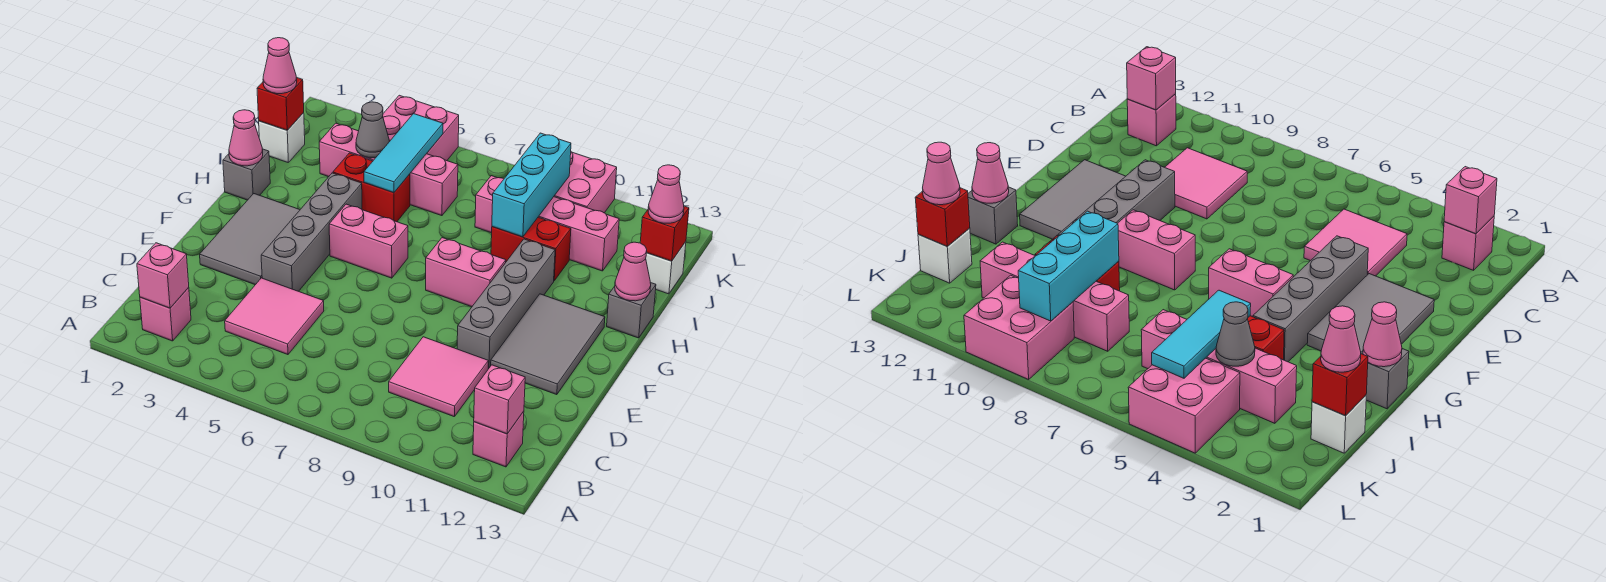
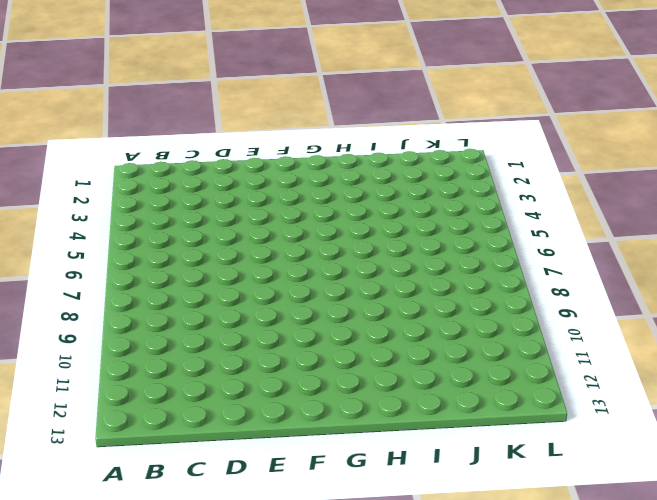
none -> pink 1x1 brick [140,287,191,341]
none -> pink 1x1 brick [473,411,524,467]
none -> pink 2x2 tile [225,278,324,355]
none -> pink 2x2 tile [389,337,488,416]

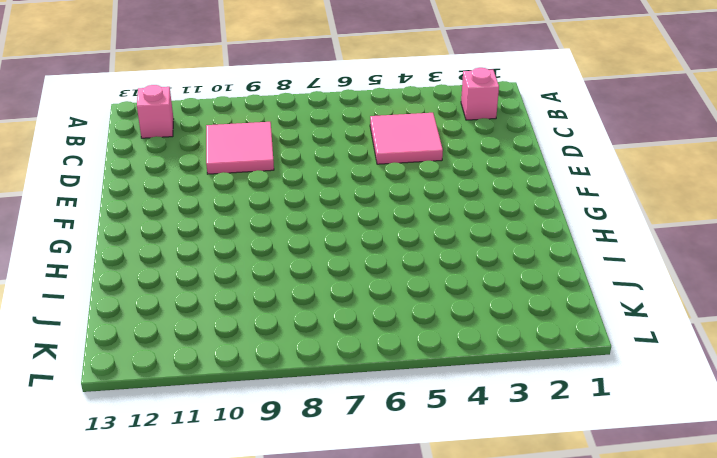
none -> grey 2x3 tile [200,194,300,285]
none -> grey 1x4 brick [261,173,362,291]
none -> grey 1x4 brick [457,239,555,369]
none -> grey 2x3 tile [491,294,605,395]

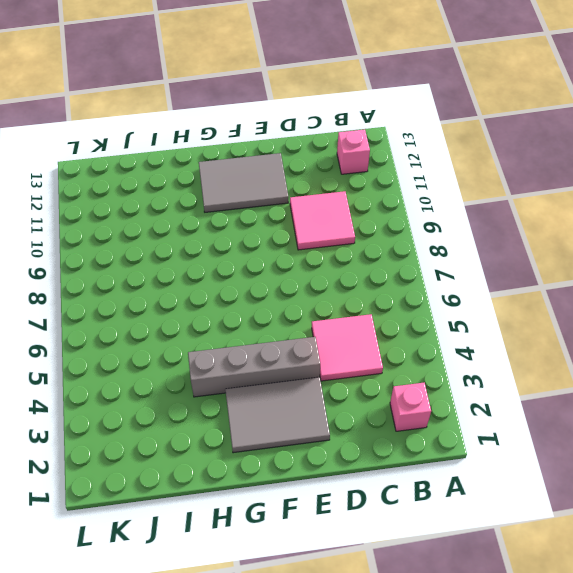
none -> grey 1x4 brick [457,239,555,369]
none -> pink 1x2 brick [329,204,408,278]
none -> pink 1x2 brick [426,238,506,307]
none -> grey 1x1 brick [223,149,270,200]

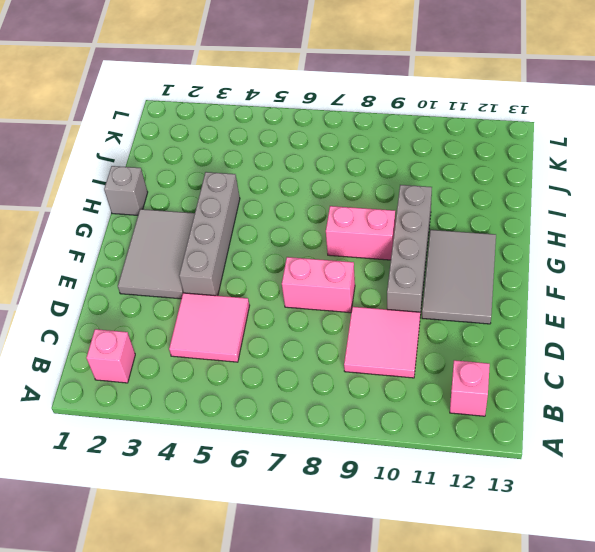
pink 1x2 brick [282,257,355,313] -> pink 1x2 brick moved to [329,204,408,278]
none -> grey 1x1 brick [607,283,656,338]
none -> red 1x2 brick [333,153,410,222]
none -> red 1x2 brick [491,217,571,281]
none -> white 1x1 brick [259,113,305,162]

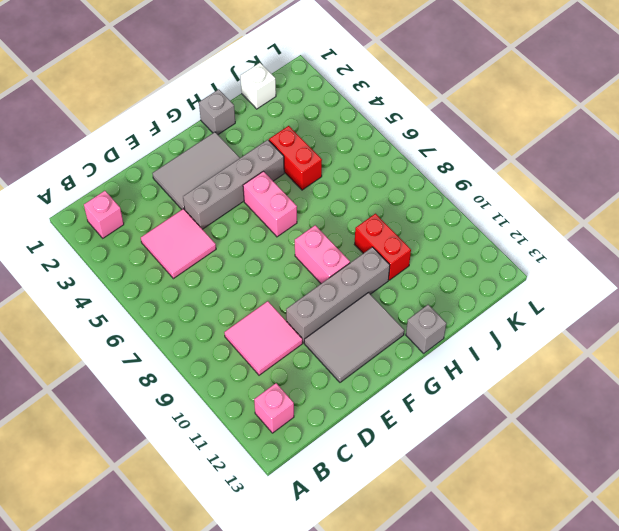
none -> pink 1x4 brick [319,123,458,216]
none -> pink 1x4 brick [475,176,619,271]
none -> white 1x1 brick [646,242,686,294]
none -> pink 2x2 brick [383,95,459,161]

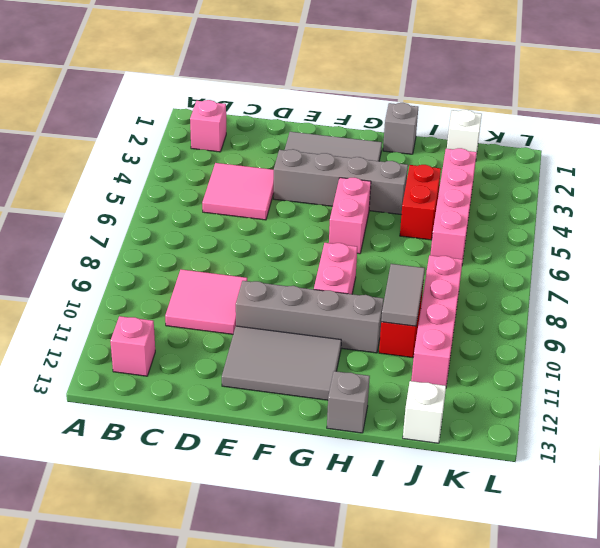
grey 1x2 tile [381,264,425,326] -> cyan 1x3 brick [492,133,571,237]
none -> pink 2x2 brick [383,95,459,161]
none -> pink 2x2 brick [554,152,617,213]
none -> pink 1x1 brick [137,243,189,308]
none -> pink 1x1 brick [474,365,525,434]

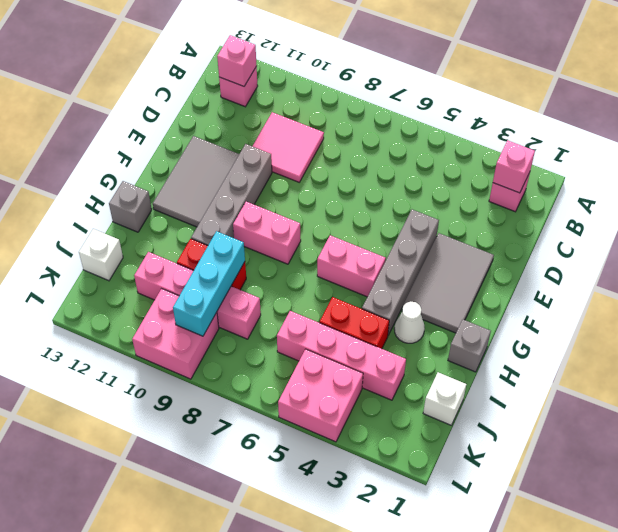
white 1x1 cone [394,302,425,343] -> none
none -> pink 2x2 tile [225,278,324,355]
none -> pink 1x1 cone [229,110,263,166]
none -> pink 1x1 cone [615,242,651,301]
none -> cyan 1x3 tile [364,114,443,193]

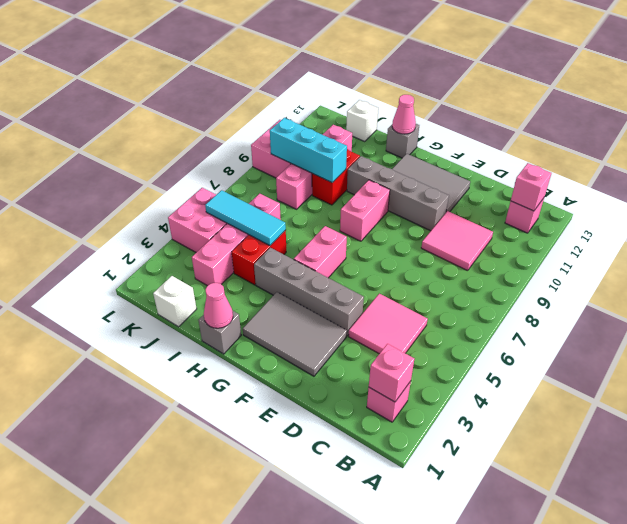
none -> red 1x1 brick [257,77,304,130]
none -> grey 1x1 cone [356,102,389,158]
none -> red 1x1 brick [640,206,689,261]
none -> pink 1x1 cone [263,38,297,94]

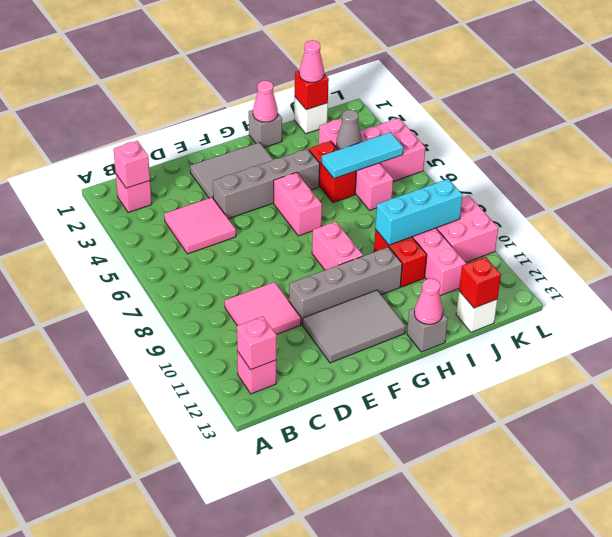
none -> pink 1x1 cone [648,165,684,223]

